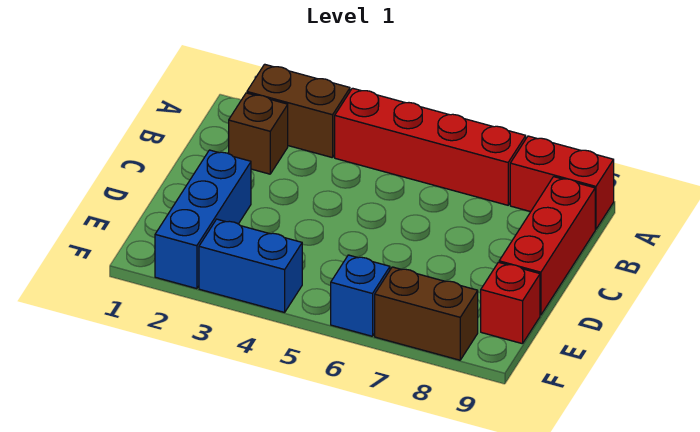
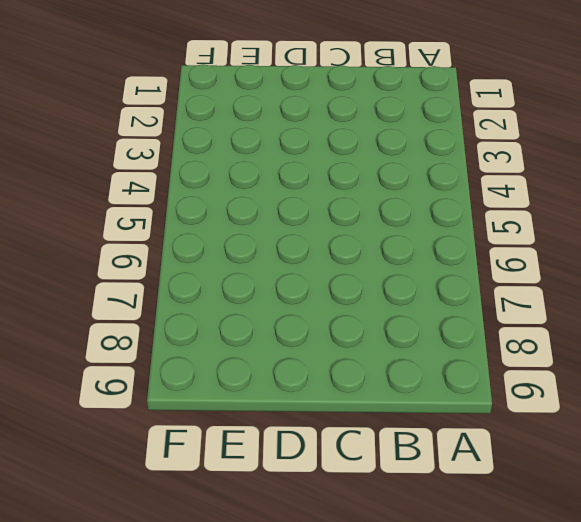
none -> brown 1x2 brick [247,64,350,158]
none -> red 1x4 brick [335,88,526,205]

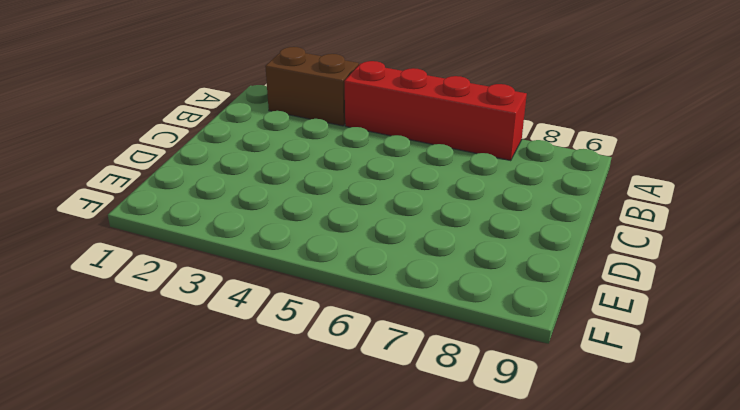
none -> red 1x2 brick [510,136,614,229]
none -> brown 1x1 brick [229,93,288,174]

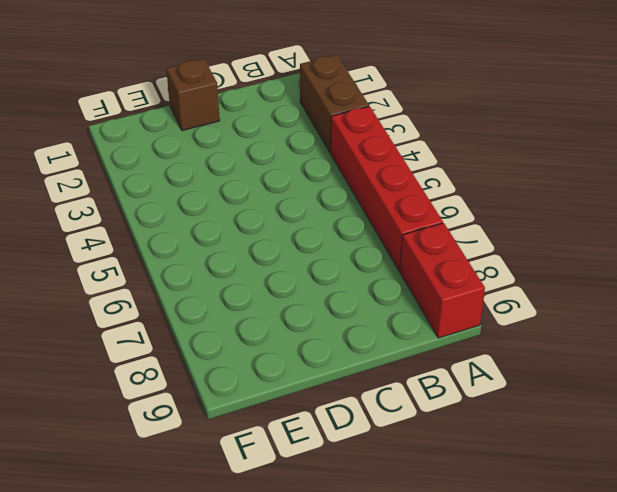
brown 1x1 brick [166,59,220,131] -> brown 1x1 brick moved to [229,93,288,174]
none -> red 1x3 brick [499,177,595,315]
none -> blue 1x3 brick [155,150,251,289]

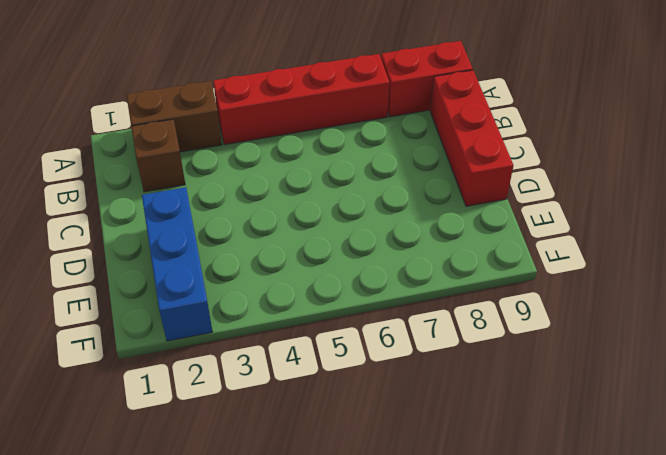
none -> red 1x1 brick [481,262,540,344]
none -> blue 1x2 brick [199,219,302,312]

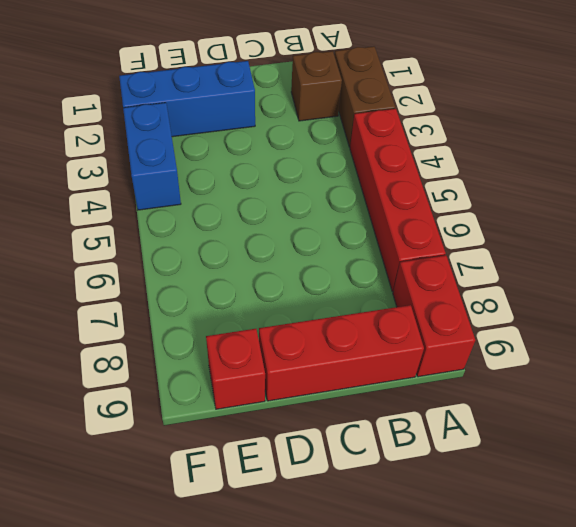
none -> blue 1x1 brick [331,255,390,336]
none -> brown 1x2 brick [375,267,478,360]

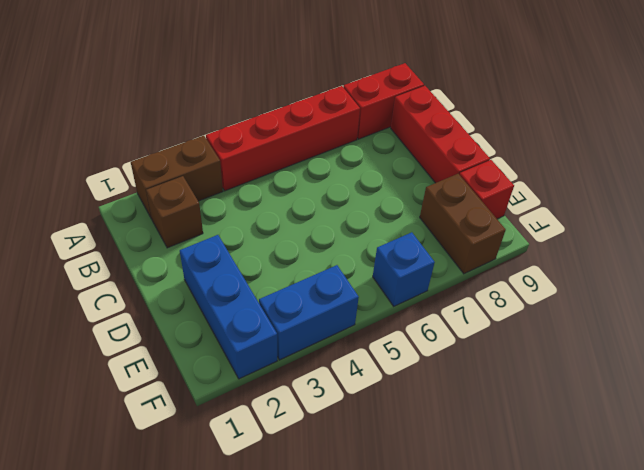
brown 1x2 brick [420,174,506,274] -> brown 1x2 brick turned to [375,267,478,360]

